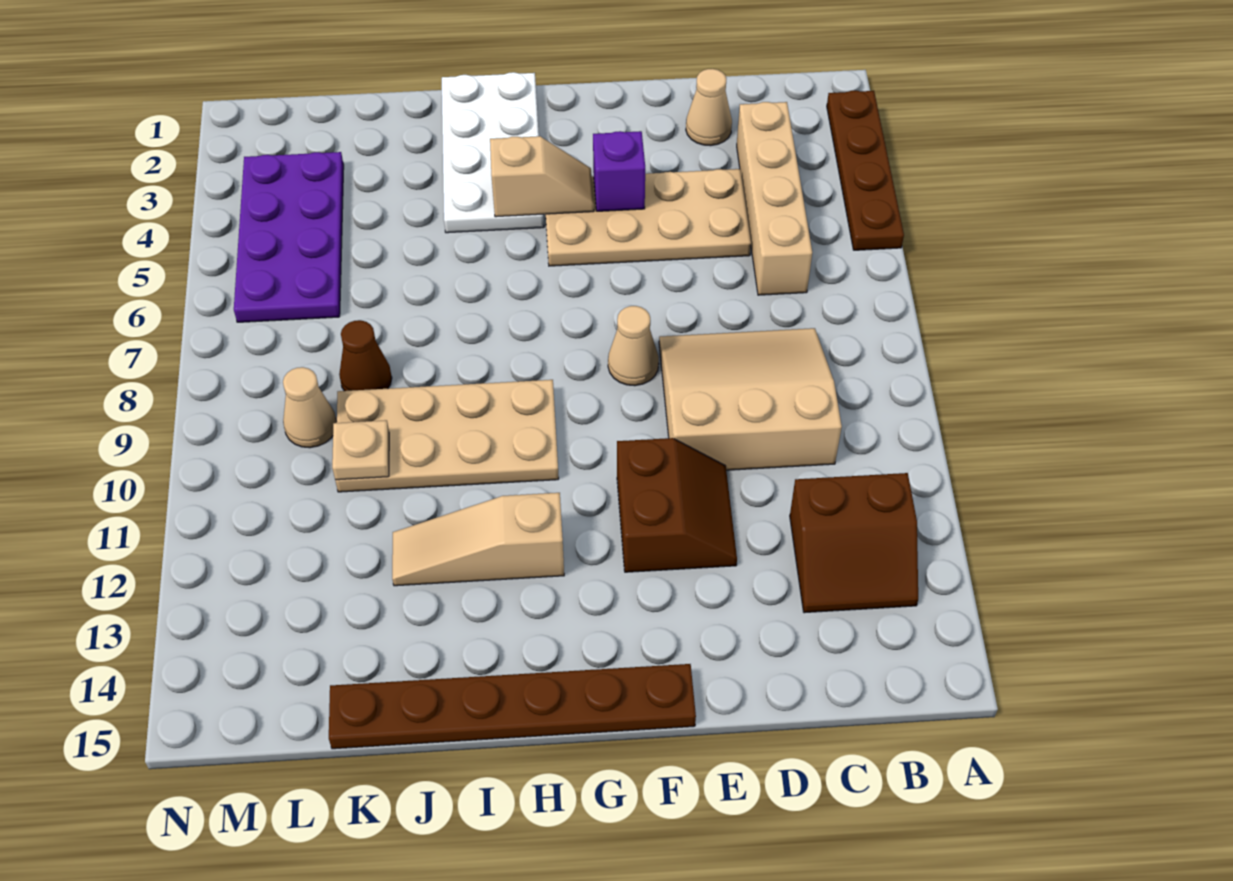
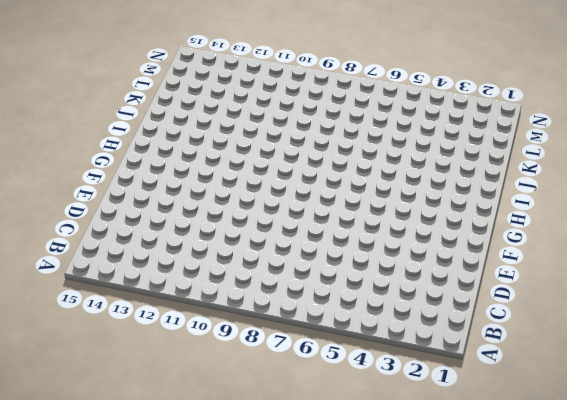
none -> brown 1x4 plate [827,91,904,250]
none -> brown 2x2 slope [790,473,918,613]
none -> tan 1x4 brick [737,102,812,295]

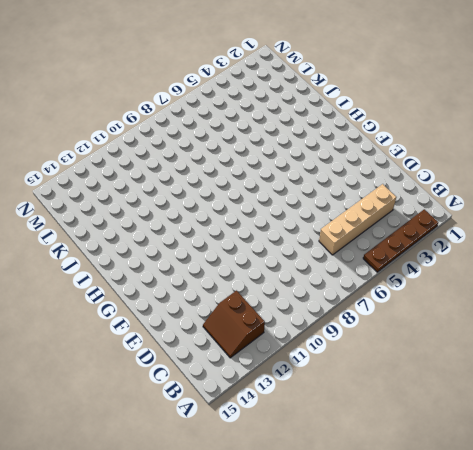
none -> tan 3x3 slope [659,328,842,470]
none -> tan 1x1 cone [686,69,732,146]
none -> tan 2x4 plate [546,169,751,266]

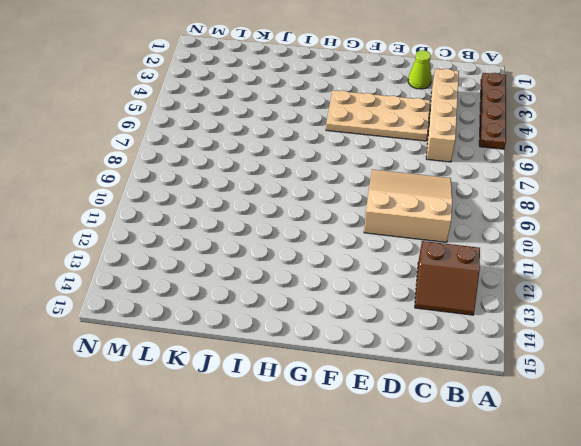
lime 1x1 cone [408,50,432,89] -> tan 1x1 cone [686,69,732,146]
none -> brown 2x2 slope [617,438,737,572]
none -> tan 1x1 cone [608,306,659,386]
none -> brown 1x6 plate [329,664,696,749]

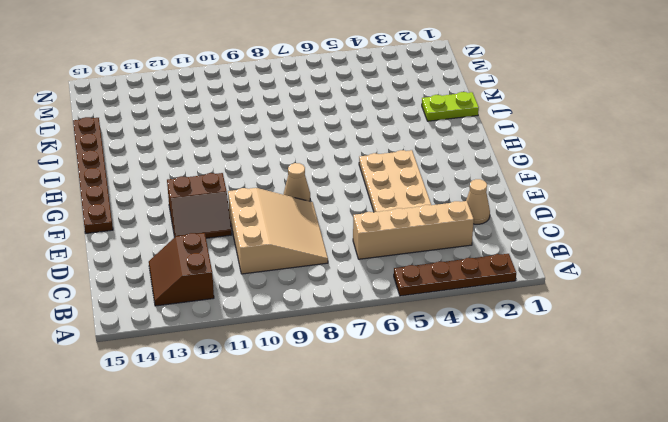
lime 1x2 plate [422,92,479,121] -> none
none -> white 2x4 plate [442,72,544,233]
none -> tan 2x4 plate [335,380,559,492]
none -> tan 1x3 slope [392,493,564,586]

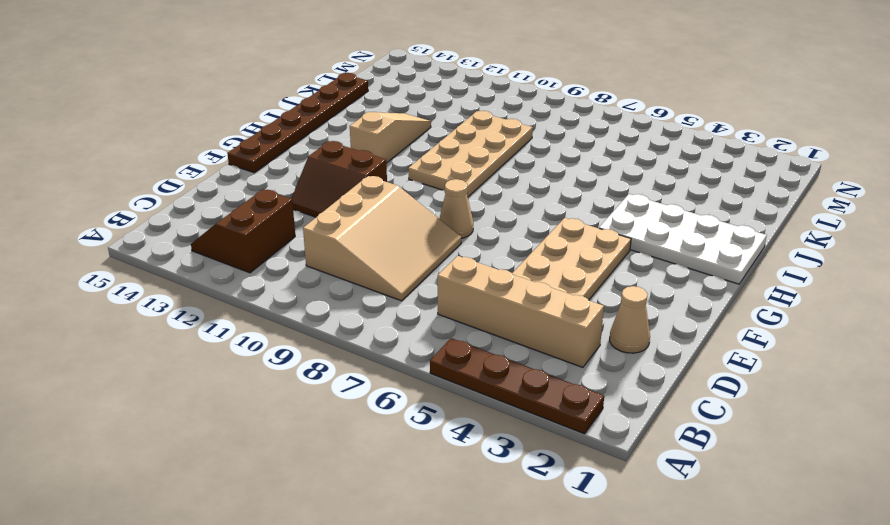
none -> brown 1x1 cone [339,320,392,391]
none -> purple 2x4 plate [234,152,344,322]
none -> tan 1x1 cone [283,367,337,448]

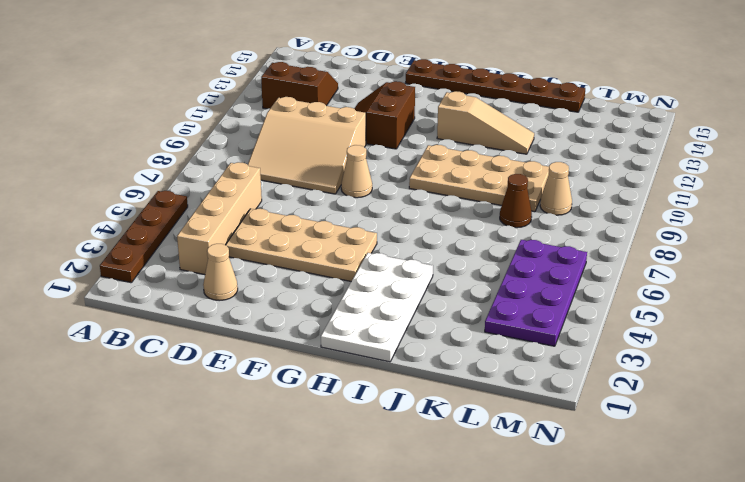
none -> purple 1x1 brick [593,131,645,211]
none -> tan 1x2 slope [490,136,594,217]
none -> tan 1x1 plate [332,420,389,480]

